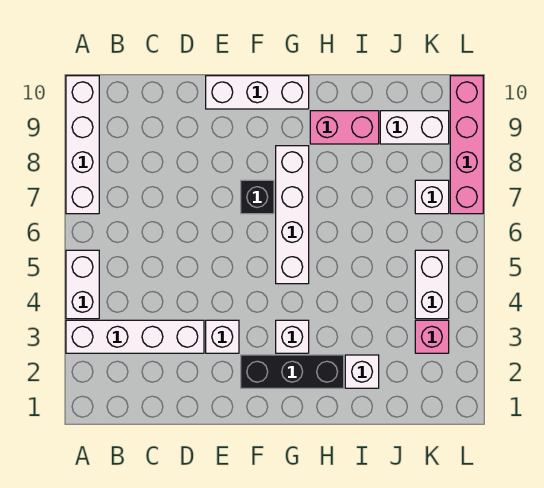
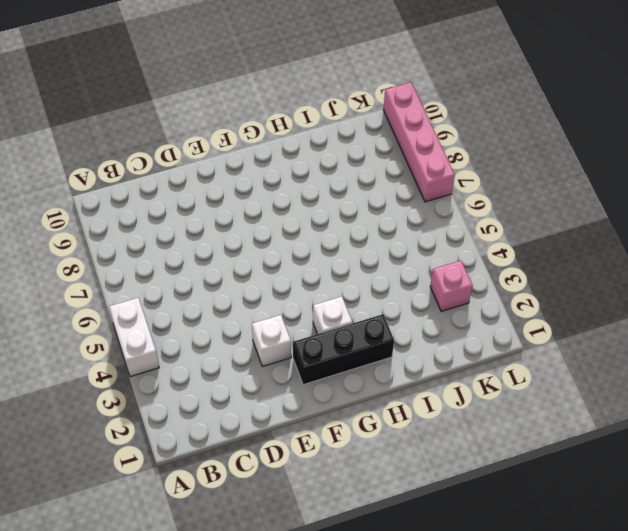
none -> white 1x4 brick [66,320,204,353]
none -> white 1x4 brick [66,76,99,214]
none -> white 1x3 brick [206,76,309,109]

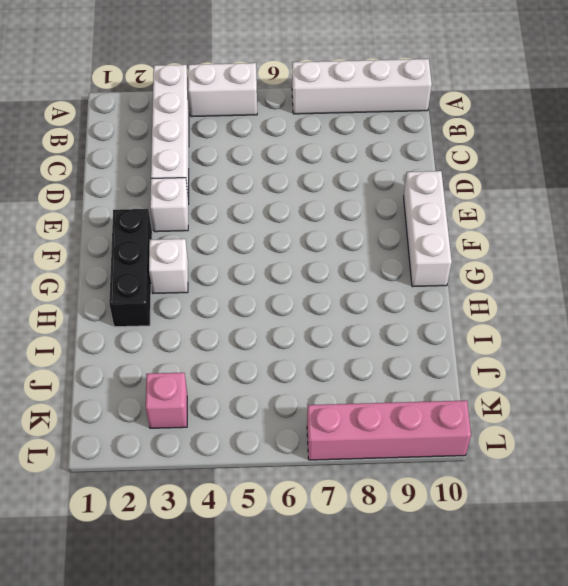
none -> black 1x1 brick [241,180,274,214]
none -> white 1x4 brick [276,146,309,284]
none -> pink 1x2 brick [310,111,379,144]

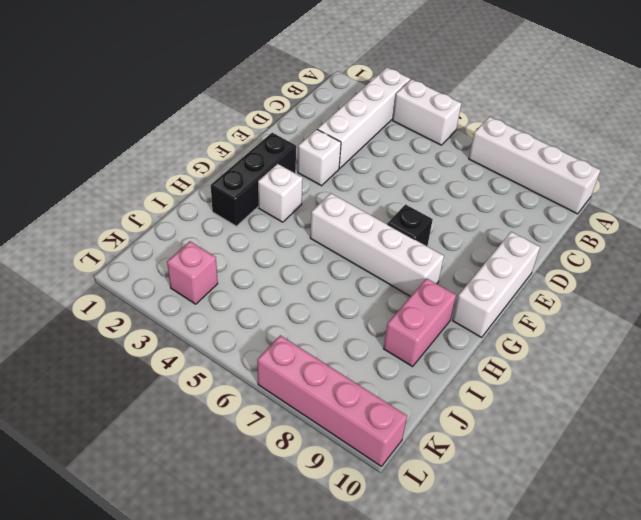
none -> white 1x1 brick [345,355,379,388]
none -> white 1x2 brick [380,111,449,144]
none -> white 1x2 brick [415,250,449,319]

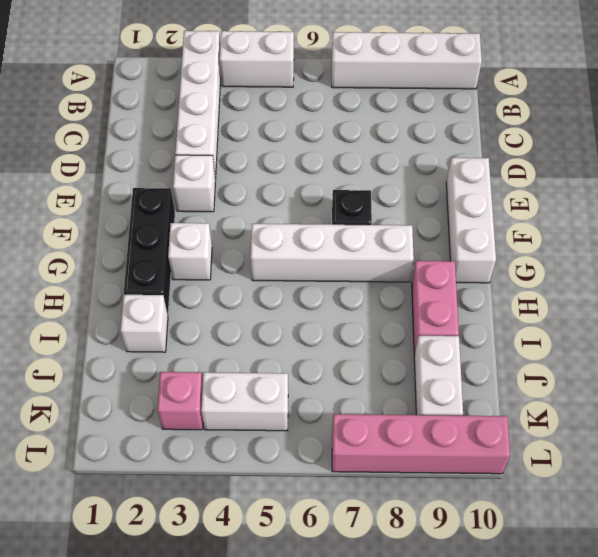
none -> white 1x1 brick [415,180,449,214]

